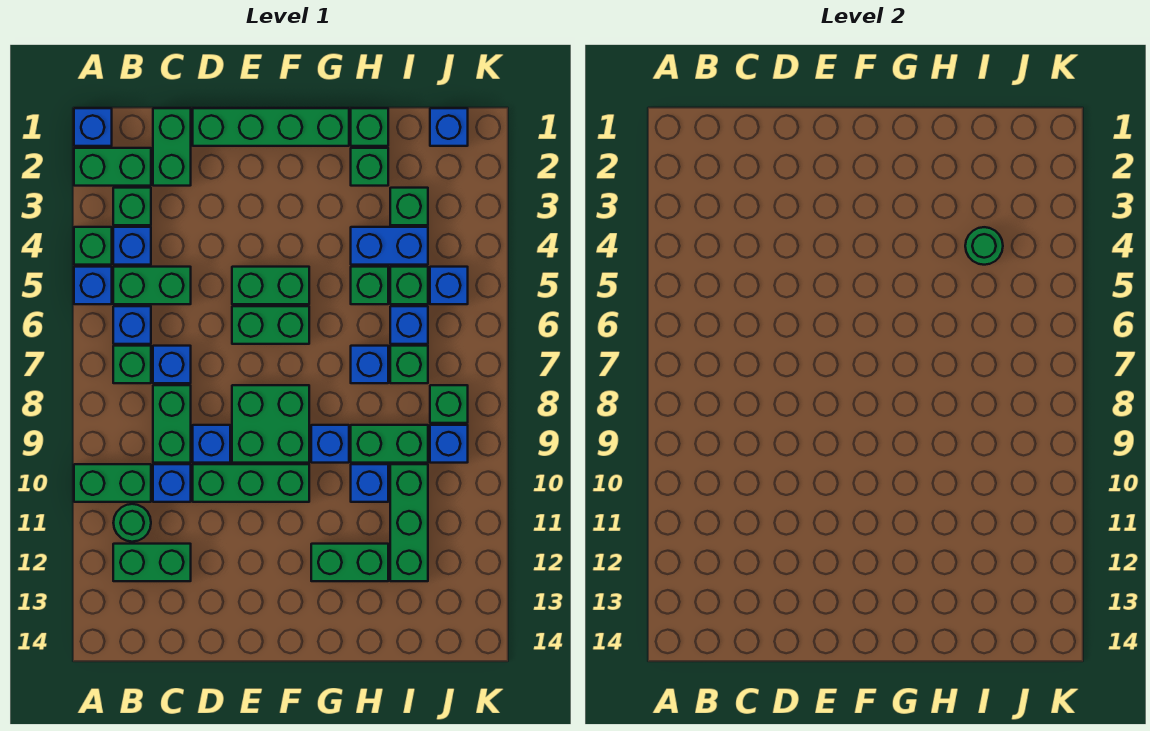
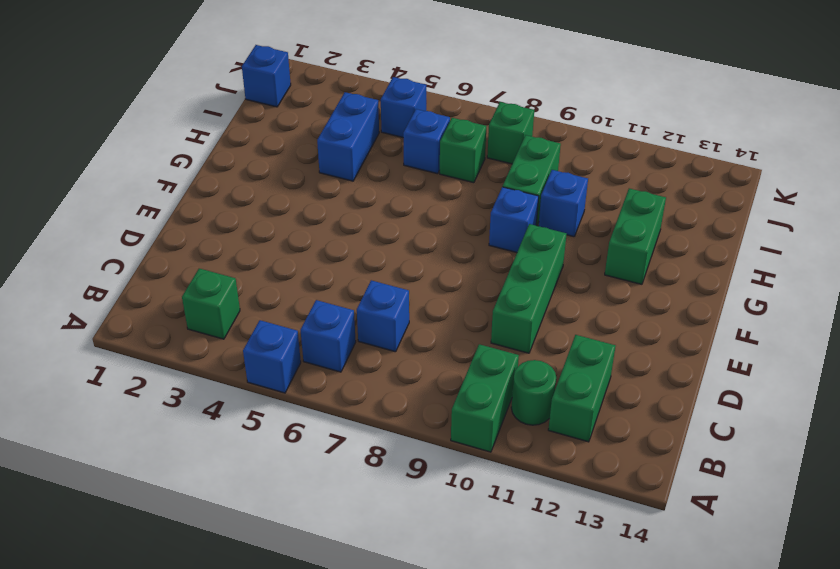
none -> blue 1x1 brick [74,108,112,146]
none -> green 1x2 brick [74,148,151,186]
none -> green 1x1 brick [74,227,112,265]
none -> blue 1x1 brick [113,227,151,265]

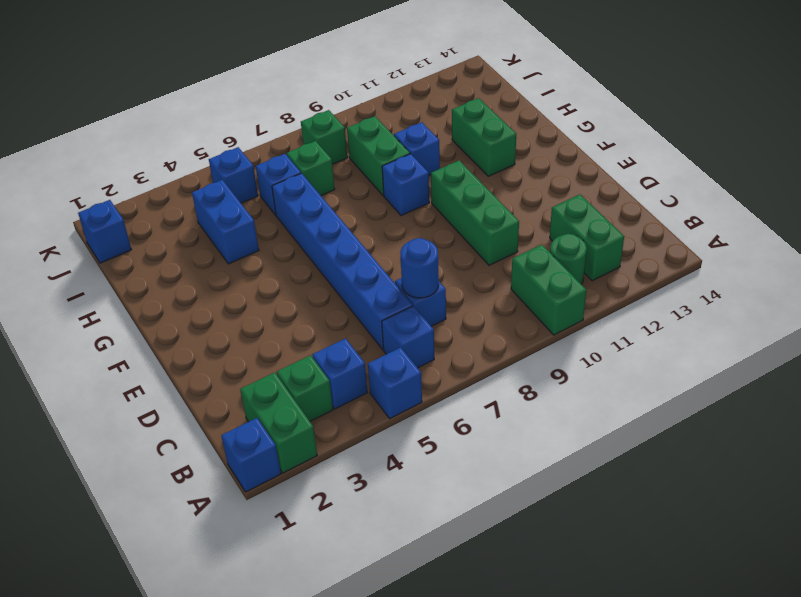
blue 1x6 brick [272,173,413,350] -> green 1x2 brick [232,306,309,344]
blue 1x1 round brick [400,238,439,298] -> none
none -> green 1x1 brick [74,227,112,265]
none -> green 1x2 brick [113,267,191,304]
none -> green 1x1 brick [113,346,151,383]
none -> green 1x2 brick [153,108,191,186]

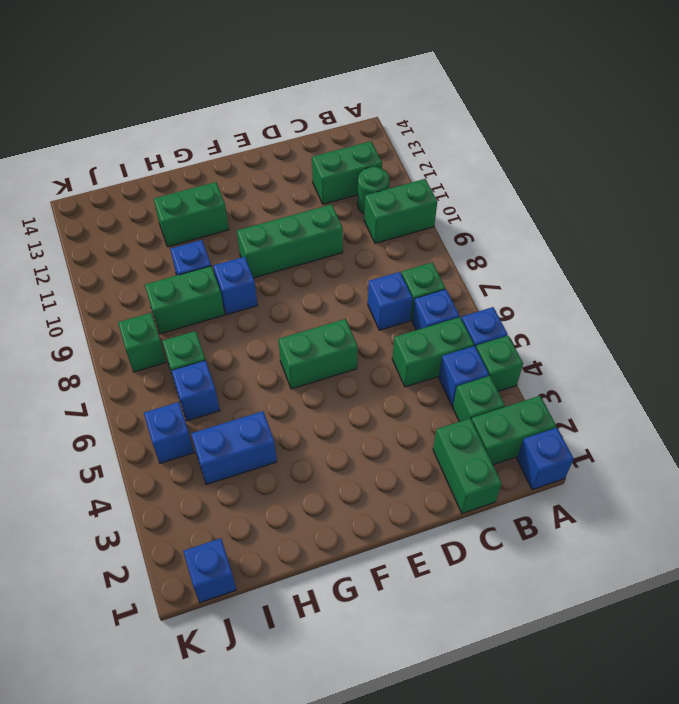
none -> green 1x2 brick [153,385,191,463]
none -> blue 1x1 brick [153,464,191,502]
none -> green 1x4 brick [193,108,349,146]
none -> blue 1x1 brick [193,425,230,463]

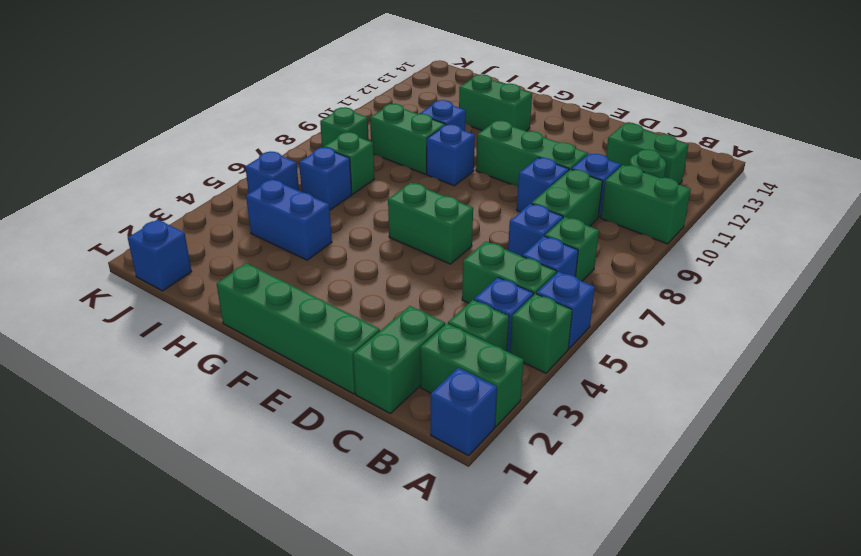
none -> green 1x2 brick [232,267,309,304]
none -> green 2x2 brick [232,385,309,463]
none -> green 1x1 brick [351,108,388,146]
none -> green 1x1 brick [351,148,388,186]

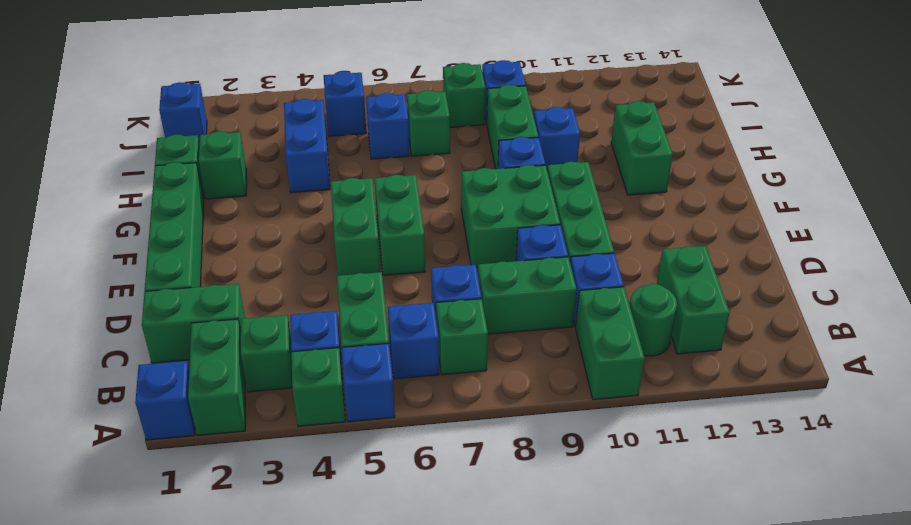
none -> green 1x1 brick [351,267,388,304]
none -> blue 1x1 brick [351,346,388,383]
none -> green 1x1 brick [390,188,428,225]
none -> green 1x1 brick [390,267,428,304]

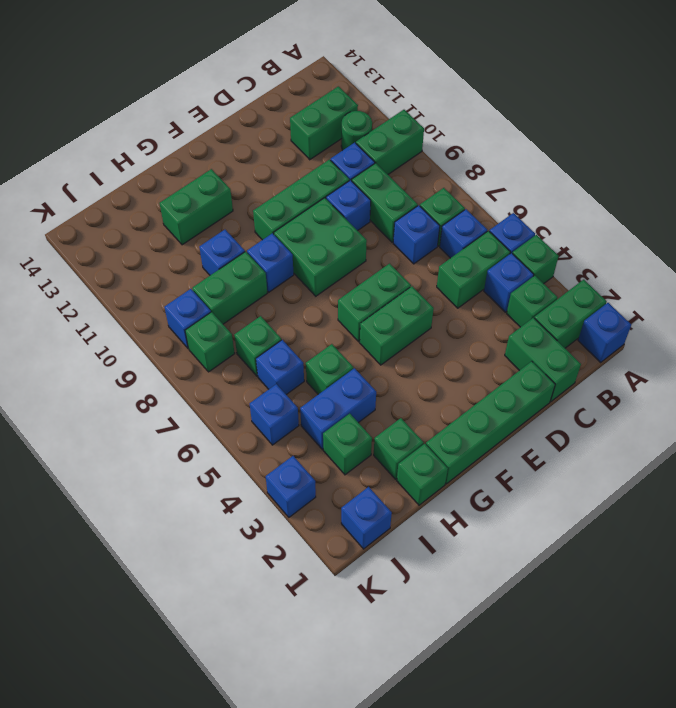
blue 1x1 brick [266,456,316,517] -> blue 1x1 brick moved to [351,346,388,383]
none -> green 1x1 brick [390,267,428,304]
none -> green 1x3 brick [390,464,428,581]
none -> green 1x1 round brick [965,227,1003,265]

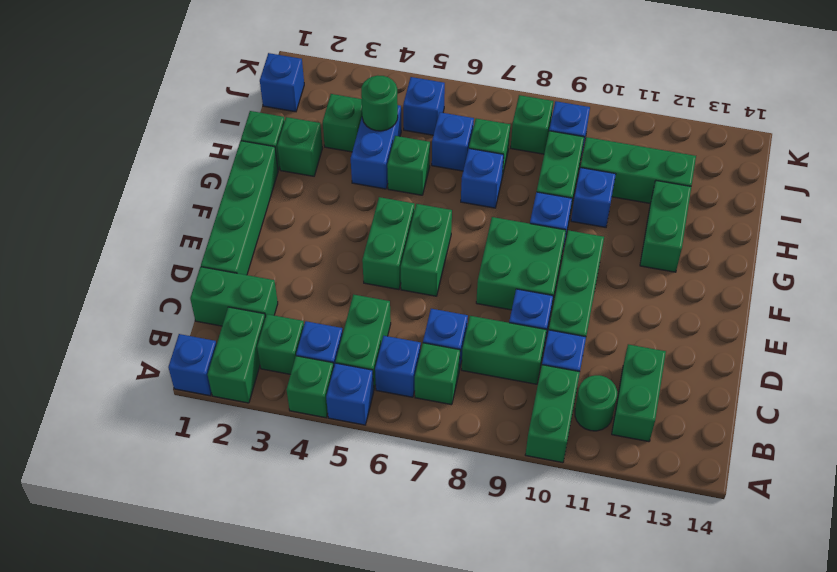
none -> green 1x1 brick [390,267,428,304]

